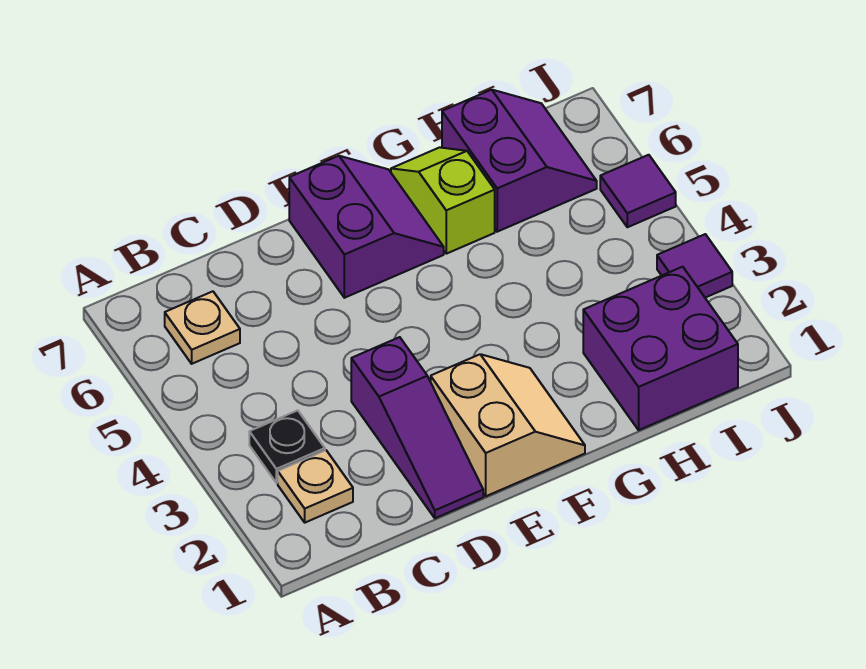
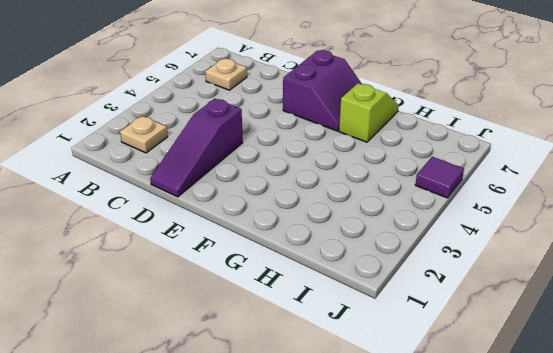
none -> black 1x1 plate [249,410,325,483]
none -> tan 2x2 slope [431,354,585,496]

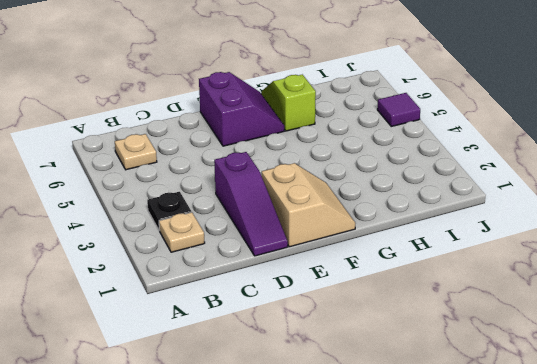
none -> purple 2x2 brick [583,267,738,430]
none -> purple 2x2 slope [442,90,597,232]

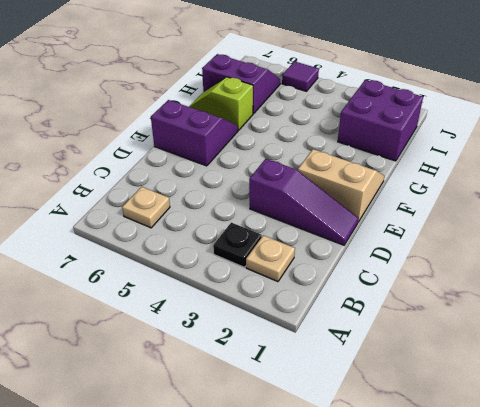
none -> purple 1x1 tile [657,234,732,298]

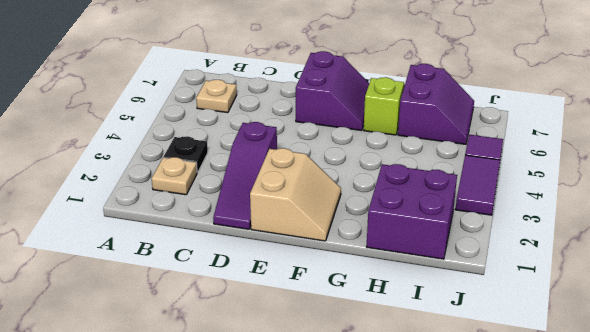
purple 1x2 tile [455,155,500,215] -> purple 1x1 tile [657,234,732,298]

